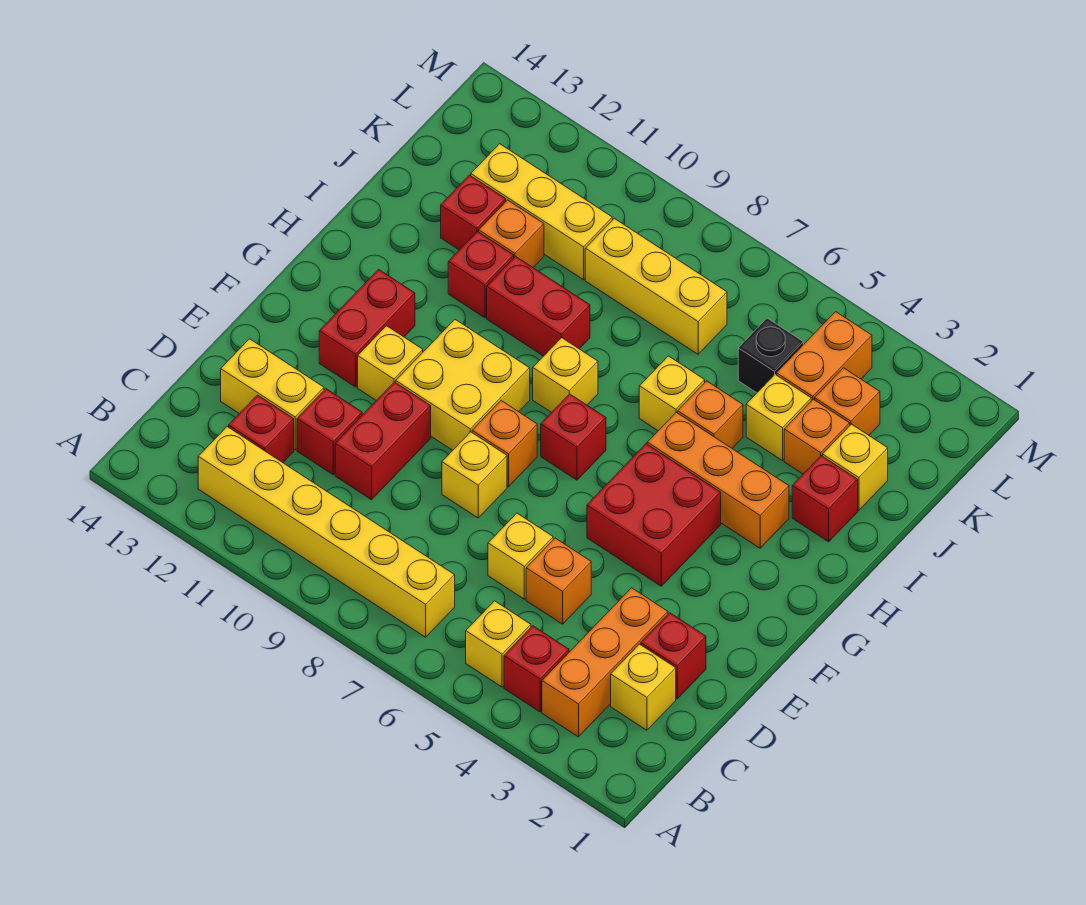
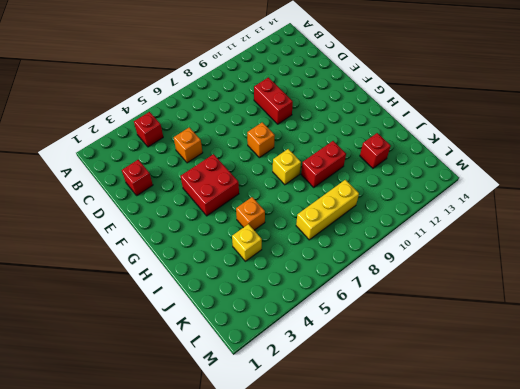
none -> orange 1x3 brick [542,588,668,737]
none -> yellow 1x1 brick [466,601,531,687]
none -> yellow 1x6 brick [198,427,455,637]
none -> yellow 1x1 brick [611,644,676,730]

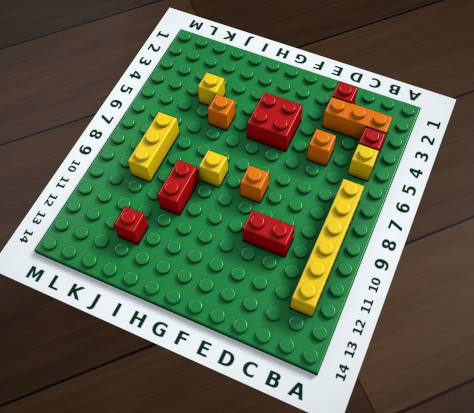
none -> yellow 1x1 brick [611,644,676,730]
none -> red 1x1 brick [229,395,294,463]
none -> yellow 1x1 brick [488,513,553,599]
none -> red 1x1 brick [297,389,362,475]

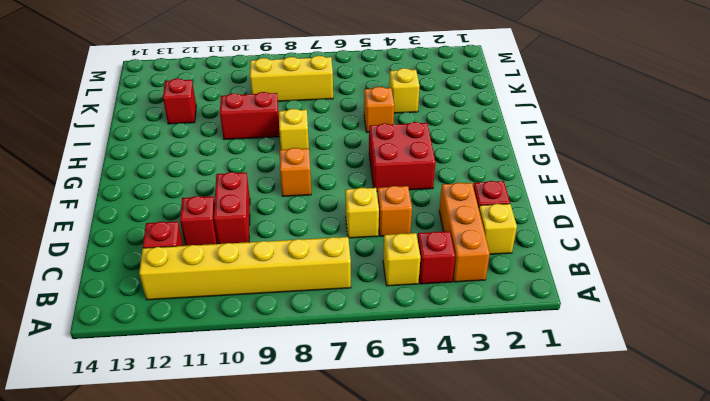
none -> yellow 1x2 brick [221,339,324,450]
none -> yellow 1x1 brick [442,432,507,518]
none -> yellow 2x2 brick [396,319,530,450]
none -> yellow 1x1 brick [358,326,423,400]

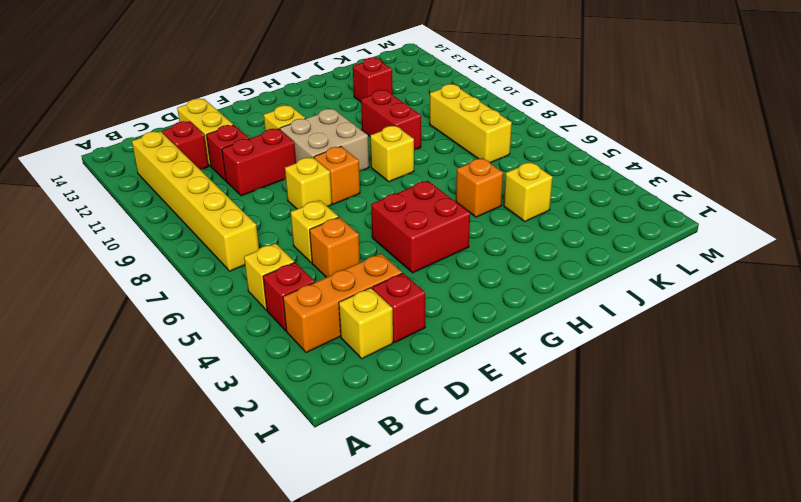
tan 2x2 brick [280,109,369,171] -> yellow 2x2 brick [396,319,530,450]
none -> red 1x2 brick [319,269,415,387]
none -> red 1x1 brick [541,394,606,480]
none -> orange 1x3 brick [647,412,789,548]
none -> red 1x1 brick [792,456,858,542]

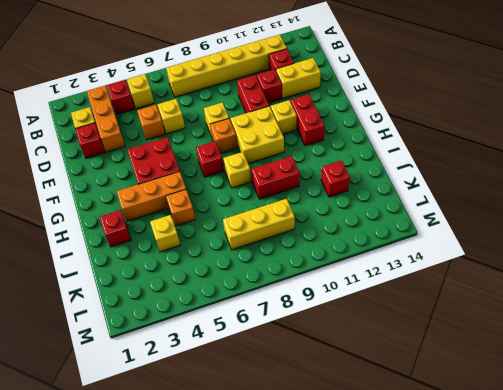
none -> yellow 1x1 brick [639,356,705,431]
none -> red 1x1 brick [448,231,514,318]
none -> yellow 1x1 brick [823,424,888,510]
none -> orange 1x1 brick [784,399,850,474]

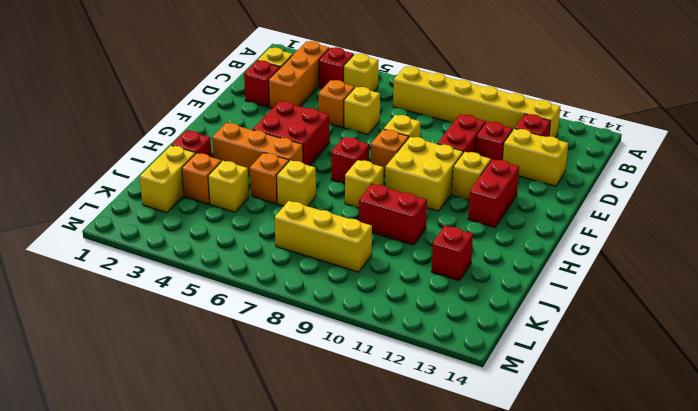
yellow 1x2 brick [140,146,195,213] -> yellow 1x1 brick [823,424,888,510]
none -> red 1x1 brick [448,231,514,318]
none -> orange 1x1 brick [479,200,544,267]
none -> orange 1x1 brick [815,368,880,435]
none -> orange 1x2 brick [776,312,872,401]

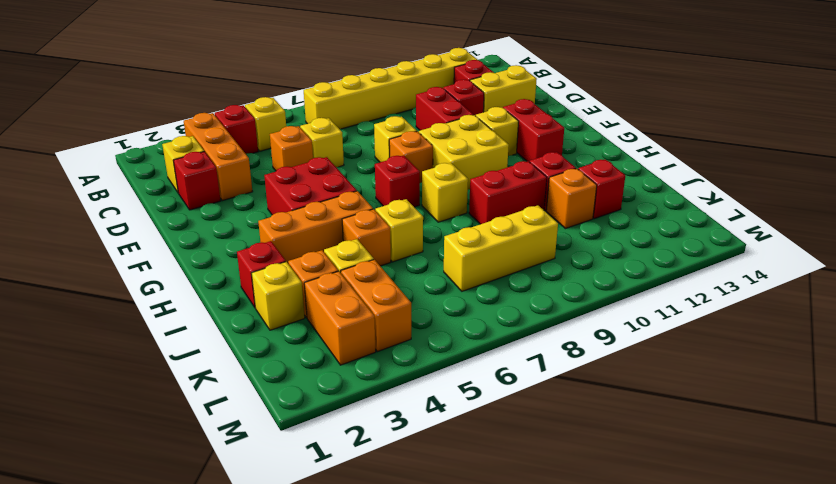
orange 1x2 brick [304,271,376,365] -> orange 1x1 brick [815,368,880,435]
none -> black 1x1 brick [738,318,803,393]
none -> yellow 1x3 brick [471,144,612,280]

